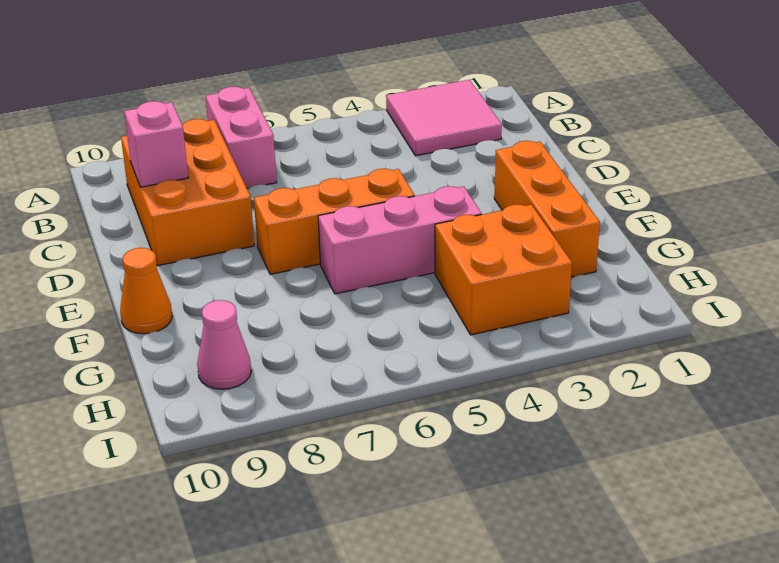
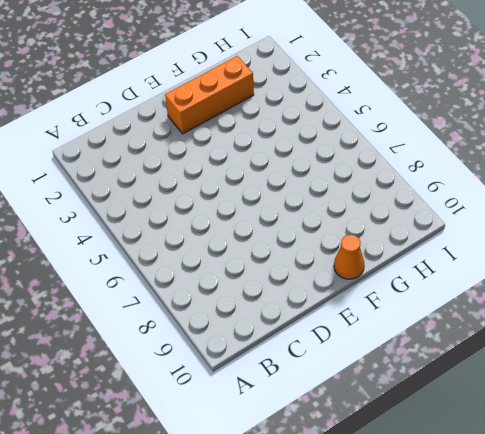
none -> pink 2x2 tile [386,80,502,156]
none -> pink 1x2 brick [206,87,277,188]

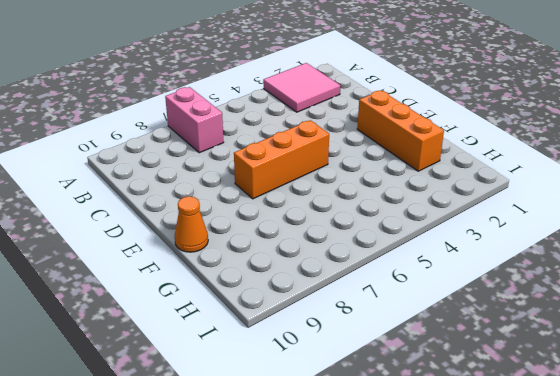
none -> orange 2x3 brick [121,119,254,266]
none -> pink 1x3 brick [318,186,482,294]

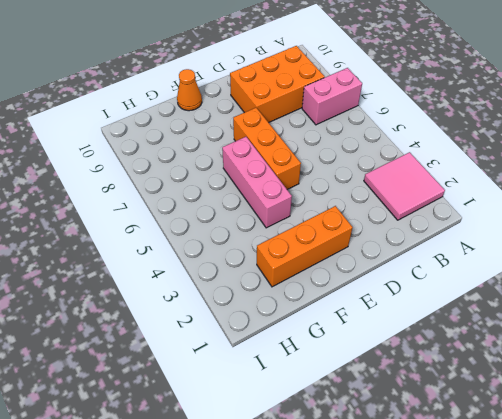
none -> orange 2x2 brick [435,204,572,335]
none -> pink 1x1 cone [197,300,251,389]

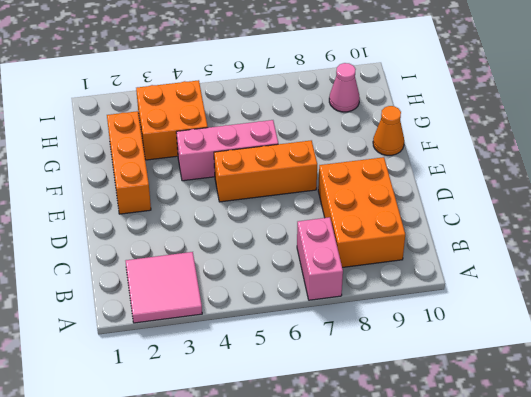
none -> pink 1x1 brick [124,101,188,187]

